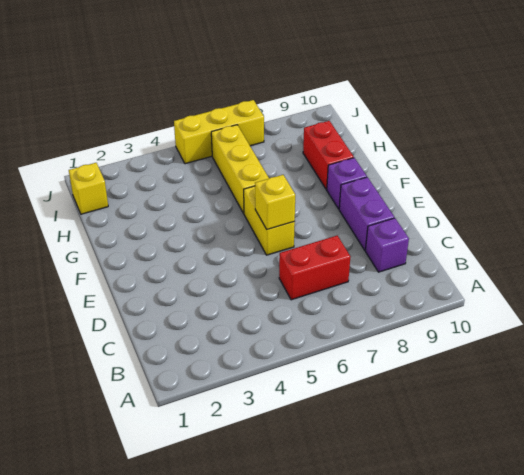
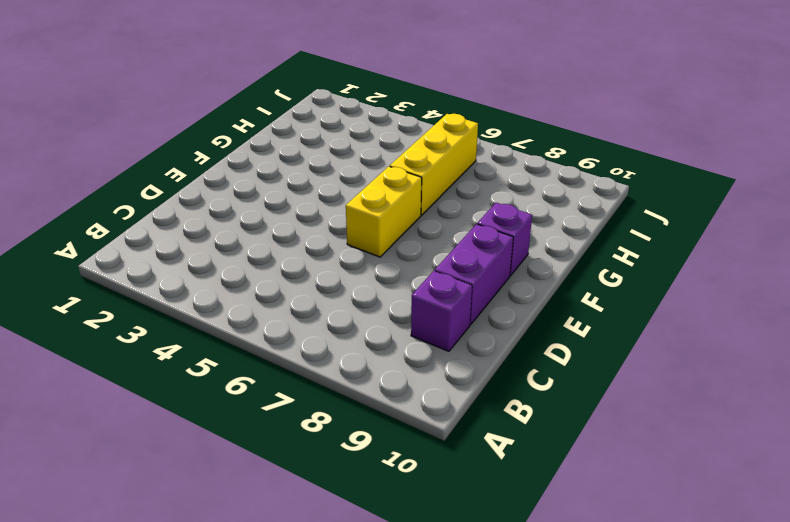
none -> red 1x2 brick [279,235,350,300]
none -> red 1x2 brick [303,121,354,190]

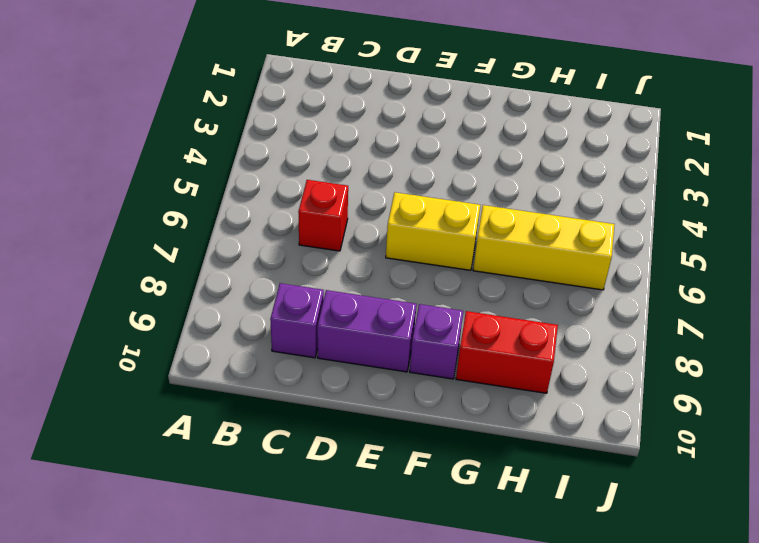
red 1x1 brick [298,180,348,251] -> red 1x2 brick [279,235,350,300]
none -> yellow 1x1 brick [69,163,108,214]
none -> yellow 1x3 brick [174,100,264,164]

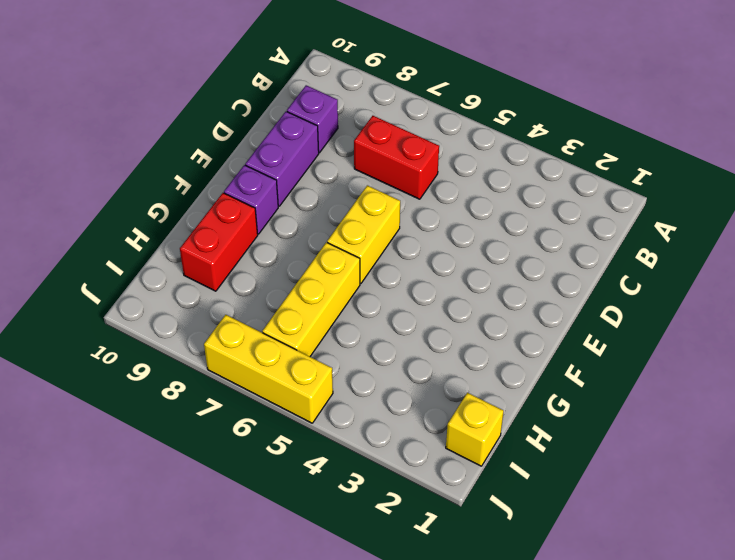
none -> yellow 1x1 brick [255,175,295,229]

